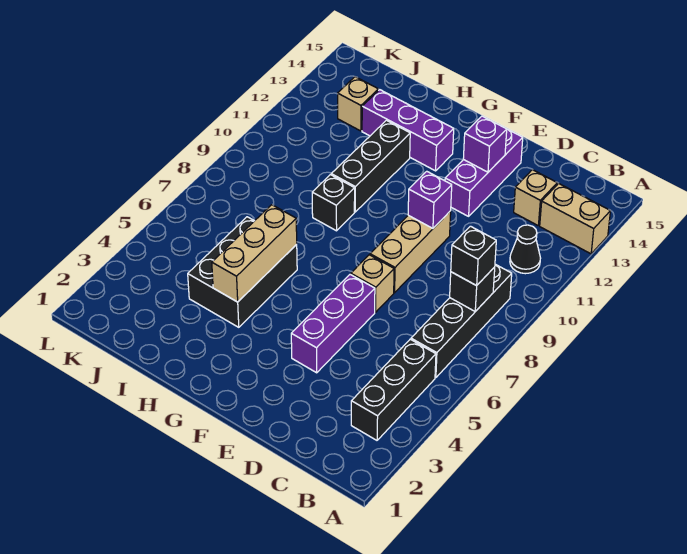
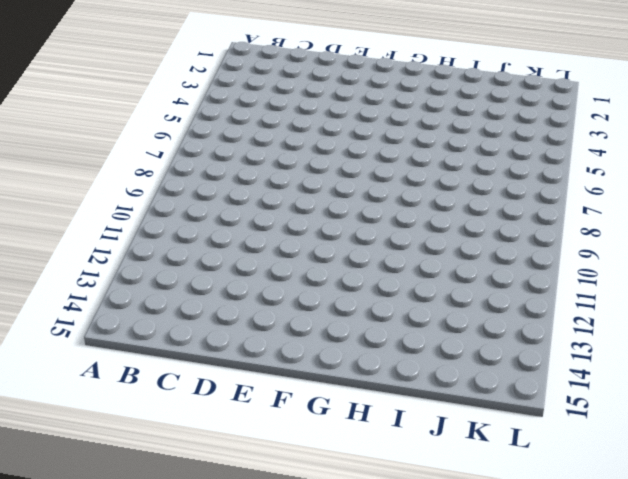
none -> tan 1x2 brick [540,183,610,254]
none -> black 1x3 brick [351,339,436,440]
none -> black 1x4 brick [411,264,512,378]

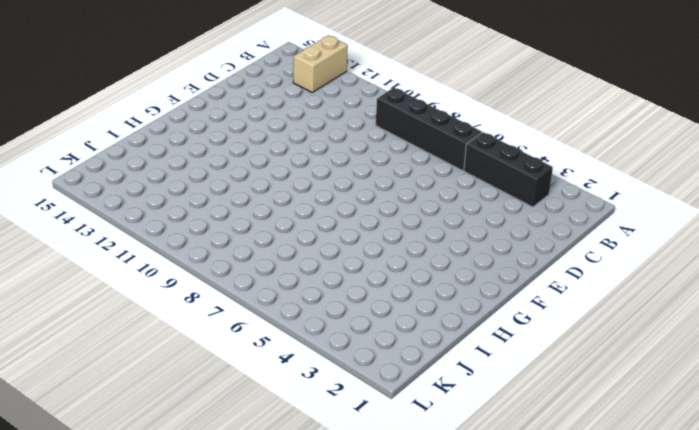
none -> black 1x1 cone [510,225,540,274]
none -> tan 1x1 brick [514,170,557,225]
none -> purple 1x3 brick [291,274,375,373]

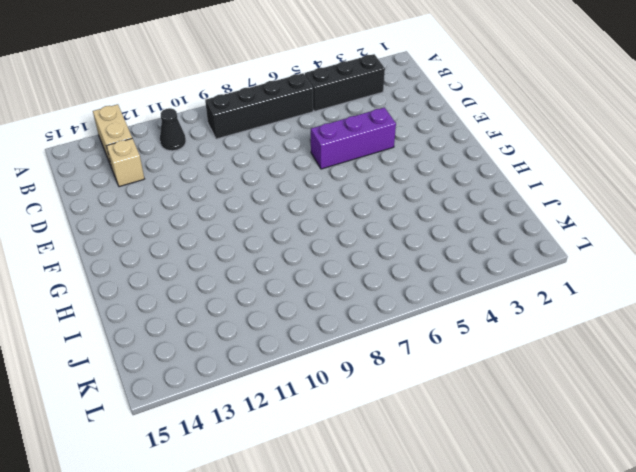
none -> tan 1x1 brick [351,255,394,312]
none -> tan 1x3 brick [370,211,451,293]
none -> purple 1x3 brick [445,129,523,216]

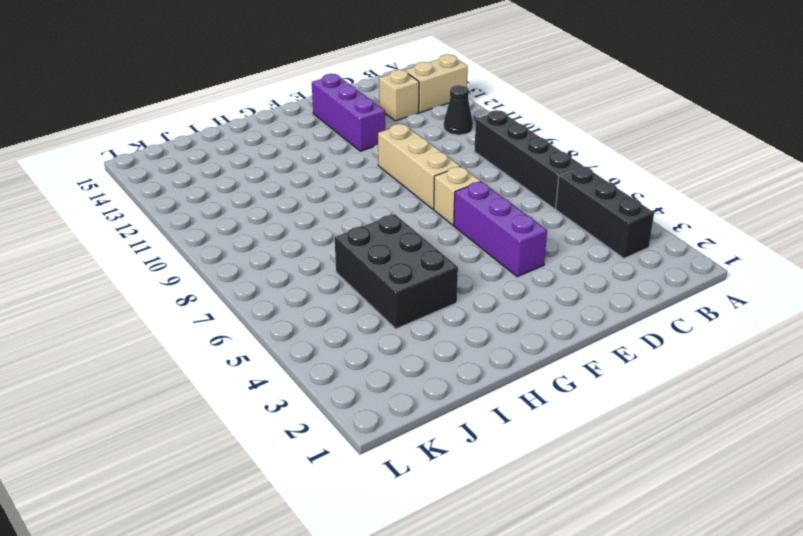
none -> purple 1x3 brick [362,90,454,171]
none -> black 1x1 brick [312,175,355,231]
none -> black 1x3 brick [331,120,410,212]

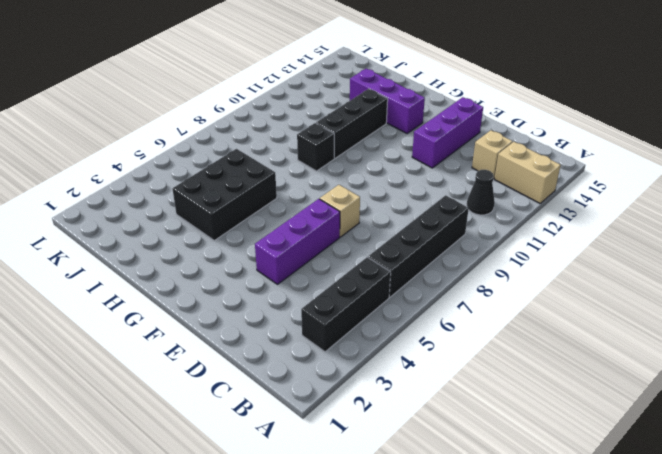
none -> tan 1x3 brick [370,211,451,293]
none -> tan 1x1 brick [338,77,378,131]
none -> black 1x1 brick [450,267,495,311]

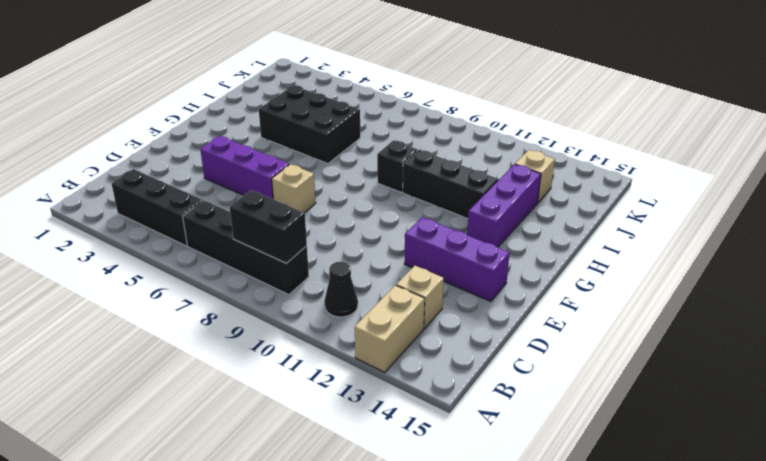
black 1x2 brick [230,190,307,263] -> black 1x1 brick [450,267,495,311]
none -> tan 1x3 brick [370,211,451,293]
none -> purple 1x1 brick [408,171,452,228]
none -> purple 1x1 brick [463,116,507,172]

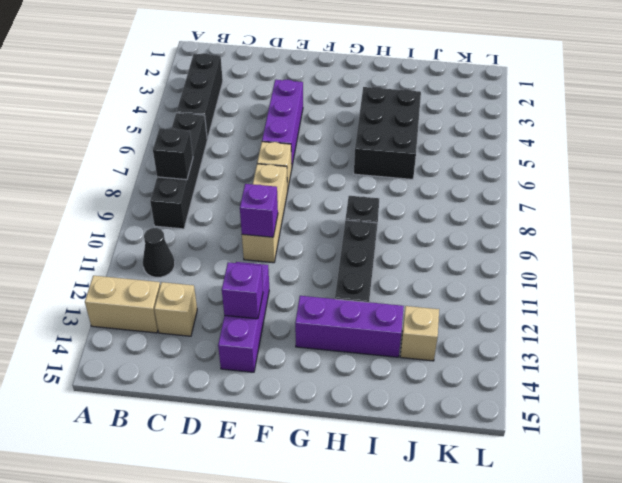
none -> tan 1x3 brick [212,205,297,302]
none -> black 1x1 brick [451,226,496,286]

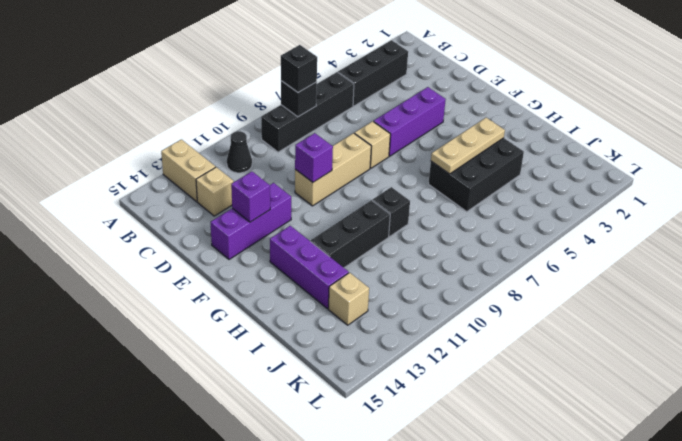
tan 1x3 plate [431,118,505,174] -> tan 1x3 brick [212,205,297,302]

